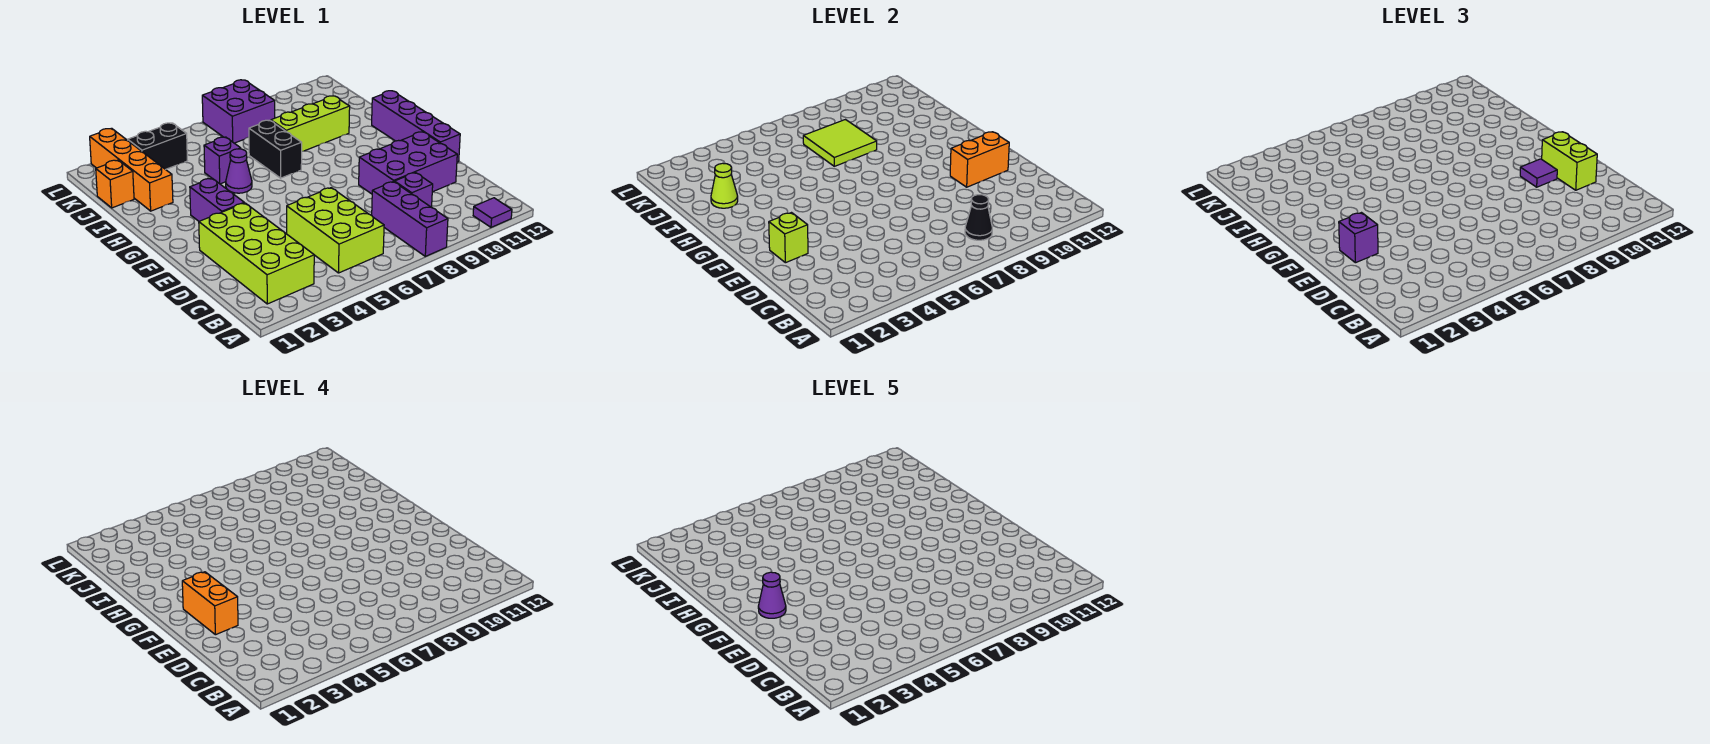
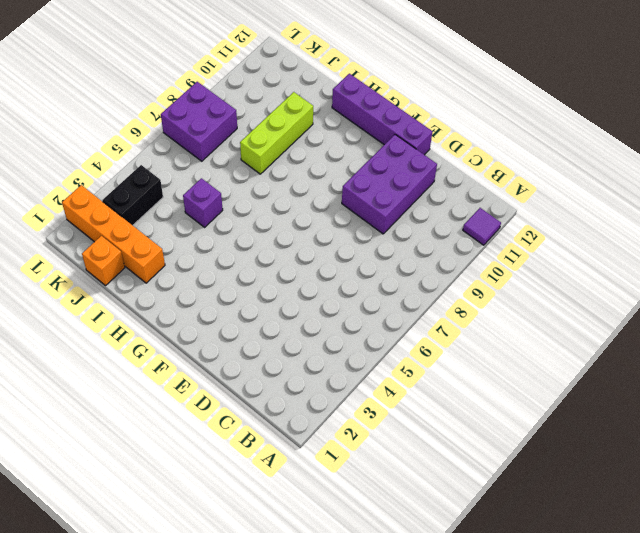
none -> purple 1x3 brick [372,182,448,256]
none -> lime 2x4 brick [199,203,314,304]
none -> lime 2x3 brick [287,188,384,273]

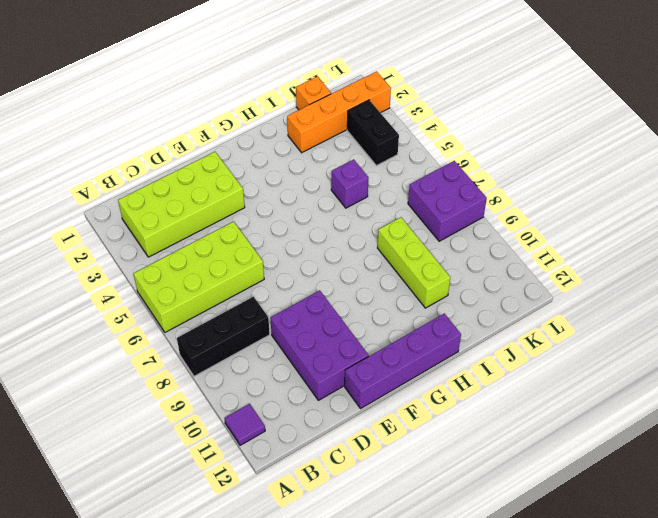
lime 2x4 brick [133,222,264,332] -> lime 2x3 brick [287,188,384,273]
black 1x3 brick [177,297,270,376] -> purple 1x3 brick [372,182,448,256]
none -> purple 1x1 brick [395,173,433,207]
none -> purple 1x2 brick [190,178,244,221]
none -> purple 1x1 cone [226,149,252,193]

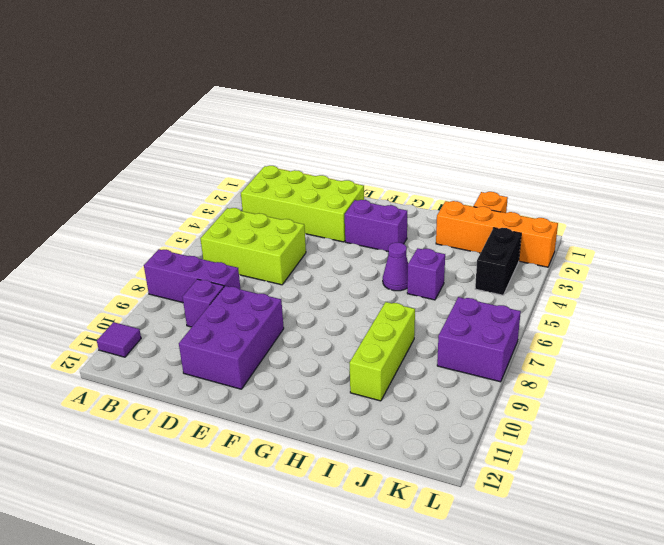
none -> purple 1x4 brick [372,91,460,162]
none -> black 1x2 brick [249,120,302,178]
none -> black 1x1 cone [965,195,992,240]

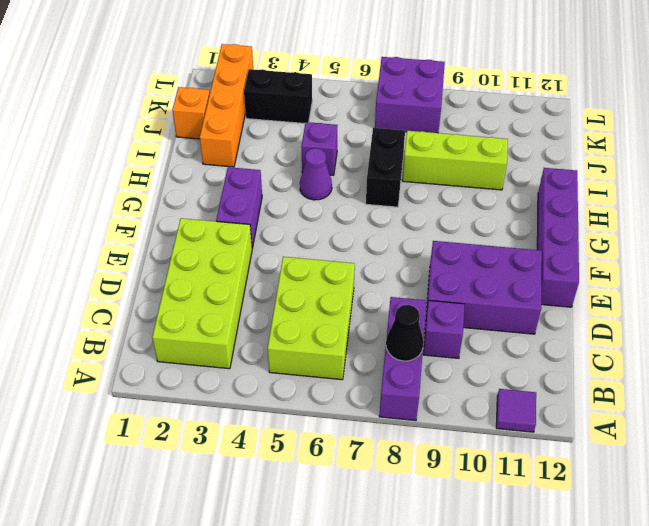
none -> lime 1x1 brick [769,213,808,263]
none -> orange 1x2 brick [950,132,1009,187]
none -> lime 1x1 cone [711,163,738,208]

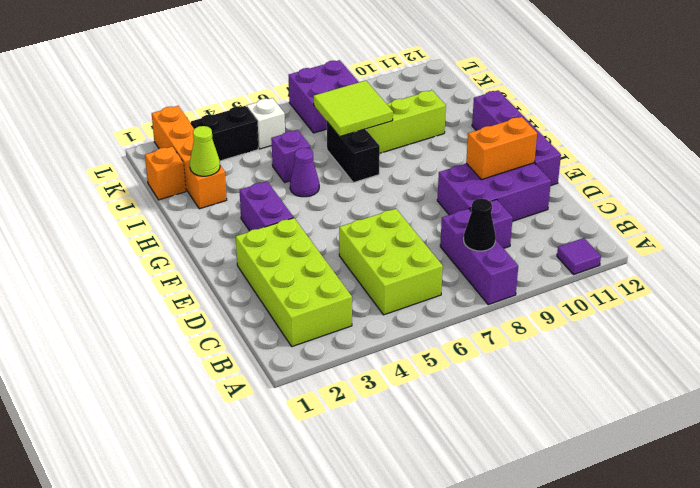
white 1x1 brick [247,98,285,149] -> none
none -> lime 1x1 brick [769,213,808,263]
none -> lime 1x2 brick [1542,132,1597,190]
none -> purple 1x1 brick [1339,213,1378,263]

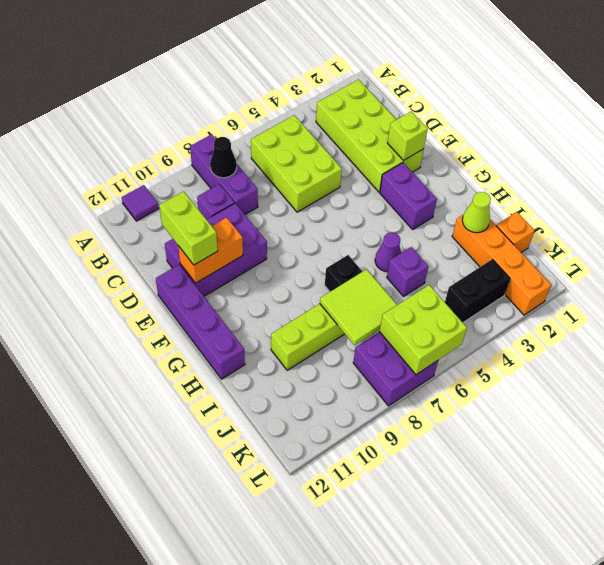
lime 2x2 brick [379,285,467,375] -> none
none -> purple 1x1 brick [1339,213,1378,263]
none -> purple 1x1 tile [1520,159,1557,187]
none -> orange 1x2 brick [182,572,238,635]

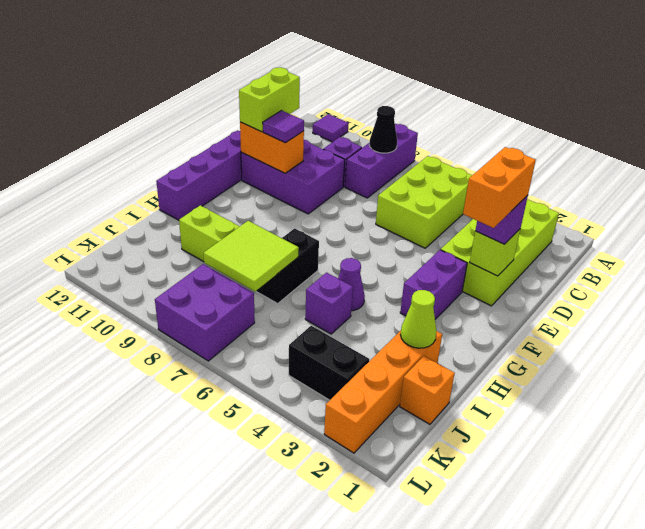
none -> purple 1x1 cone [758,572,786,618]

